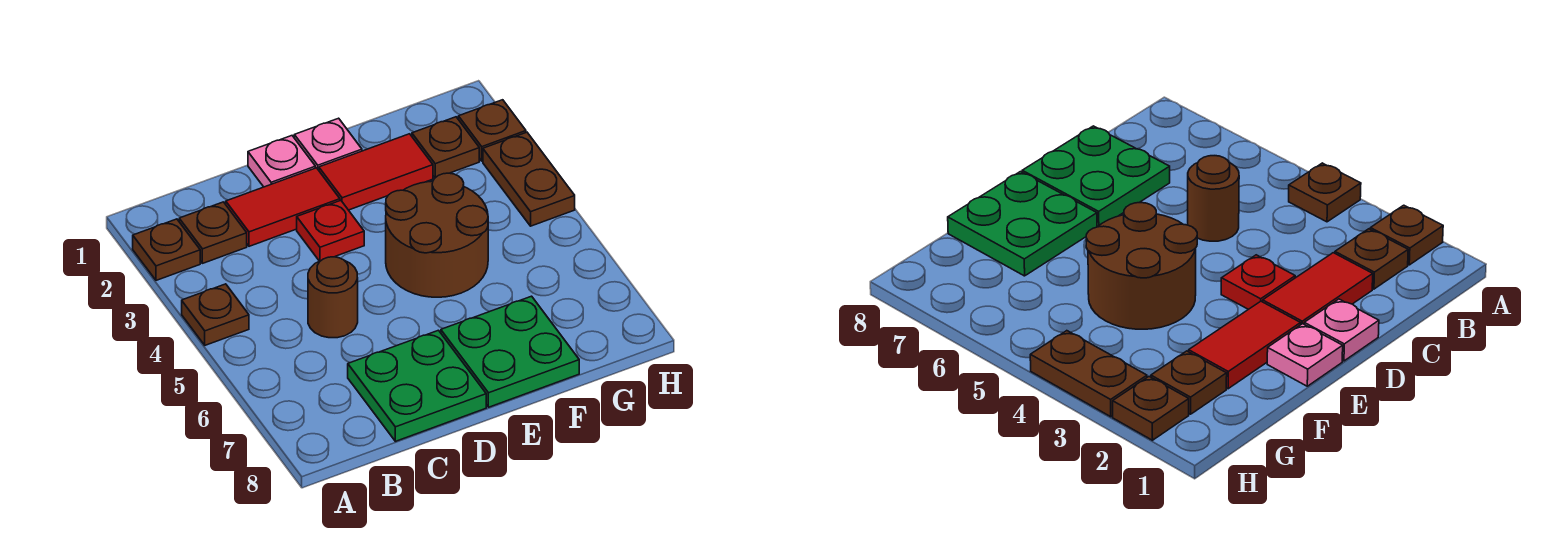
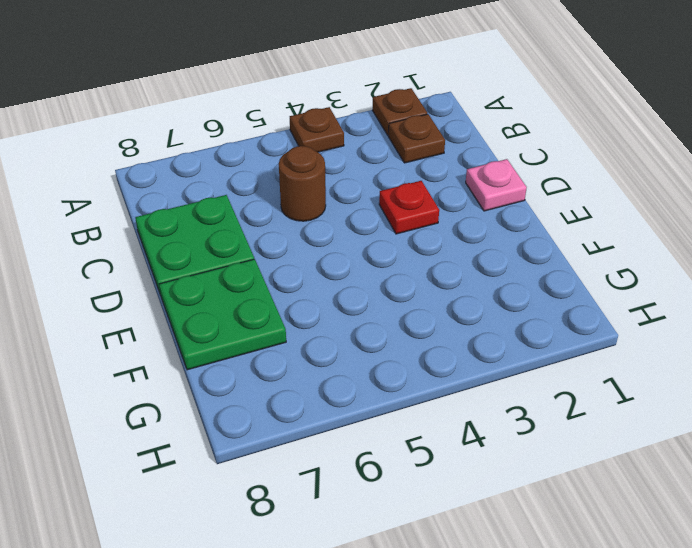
none -> red 1x2 tile [226,168,340,246]
none -> pink 1x1 plate [294,118,362,170]
none -> red 1x2 tile [319,134,433,210]

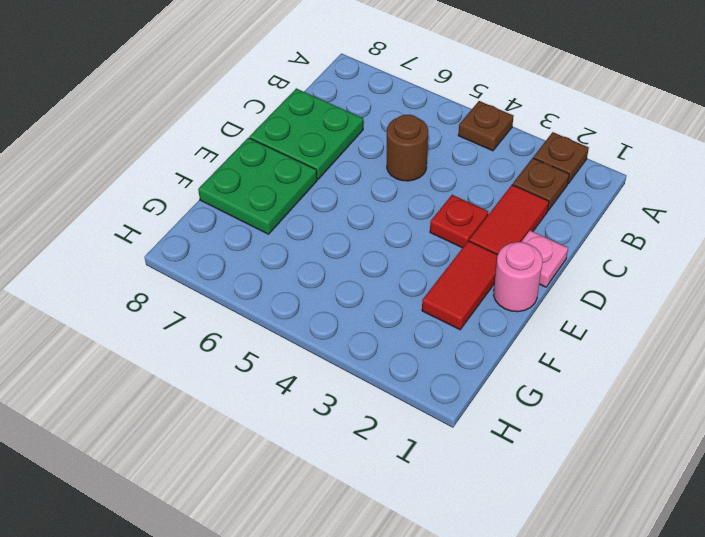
pink 1x1 round brick [494,242,542,312] -> pink 1x1 plate [294,118,362,170]
none -> brown 2x2 round brick [386,173,488,297]
none -> brown 1x1 plate [412,117,479,178]
none -> brown 1x1 plate [458,100,526,161]

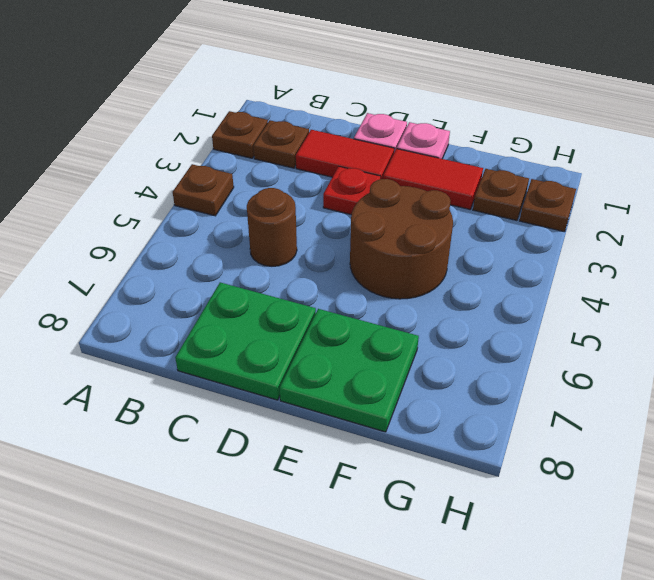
none -> brown 1x2 plate [483,132,575,226]

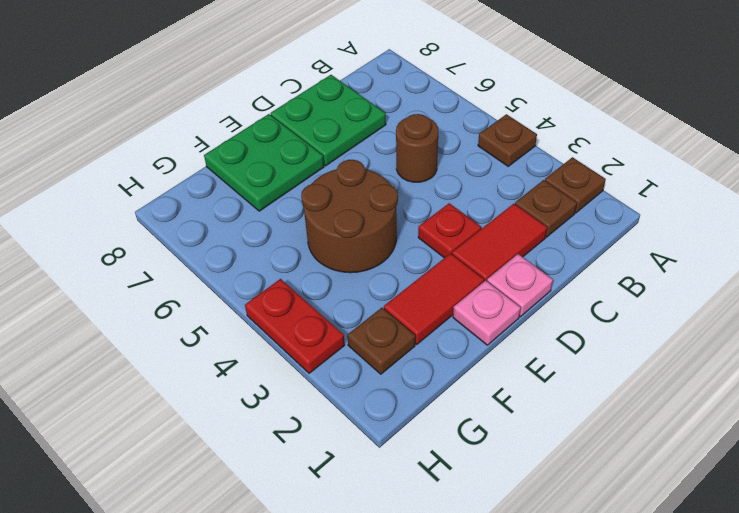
red 1x2 plate [245,279,345,373] -> brown 1x2 plate [483,132,575,226]
none -> brown 1x1 plate [458,100,526,161]

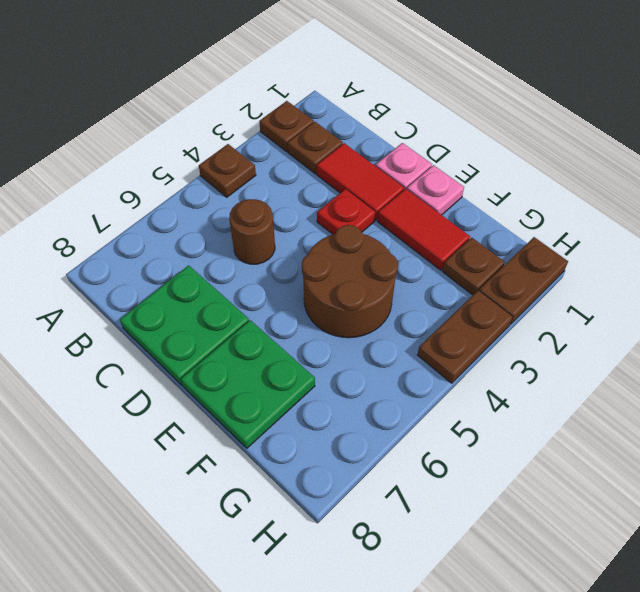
brown 1x2 plate [479,237,568,324] -> brown 1x1 plate [458,100,526,161]

